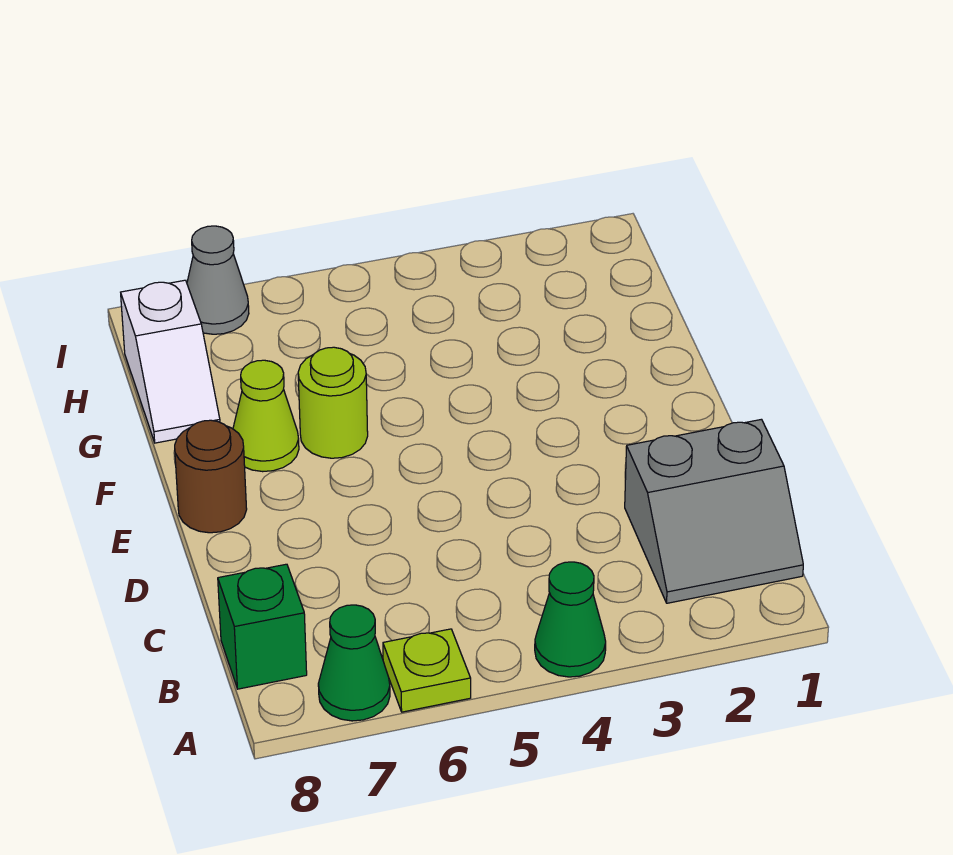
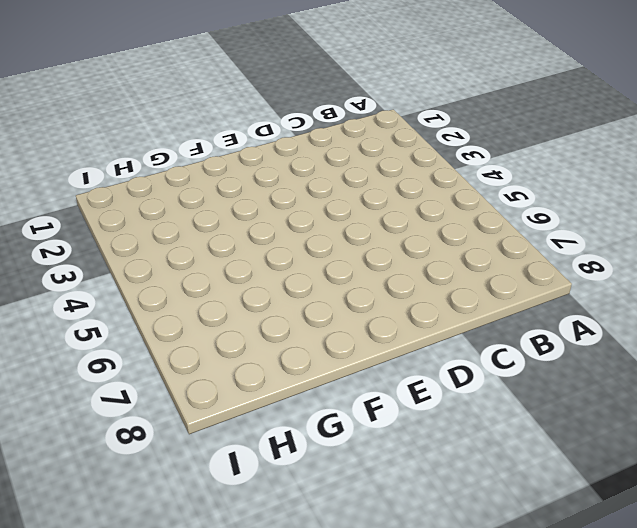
none -> green 1x1 cone [535,562,606,677]
none -> lime 1x1 plate [383,629,471,712]

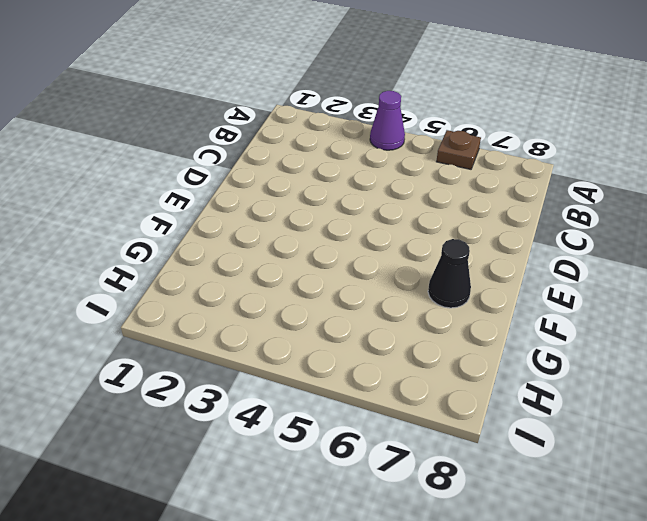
purple 1x1 cone [370,91,405,150] -> green 1x1 cone [535,562,606,677]
brown 1x1 plate [436,130,481,169] -> lime 1x1 plate [383,629,471,712]
black 1x1 cone [428,239,471,308] -> lime 1x1 cone [233,360,299,472]
none -> green 1x1 cone [318,605,390,721]
none -> grey 2x2 slope [625,419,803,603]

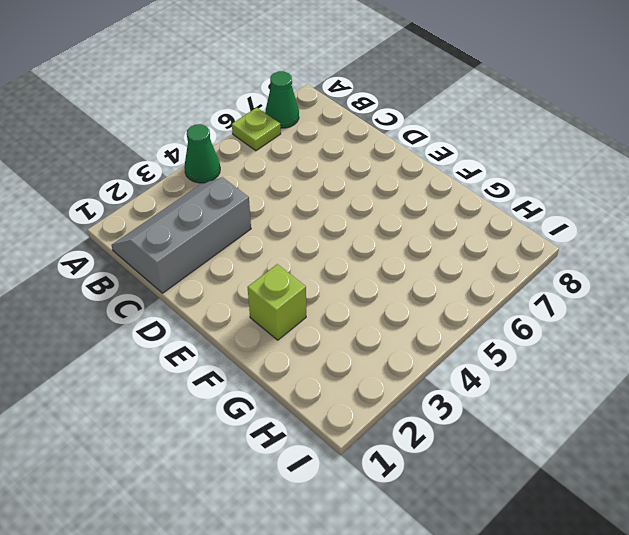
grey 2x3 slope [112,177,251,293] -> grey 2x2 slope [625,419,803,603]
lime 1x1 brick [248,264,306,340] -> none
none -> green 1x1 brick [218,564,307,689]
none -> brown 1x1 round brick [175,420,247,533]

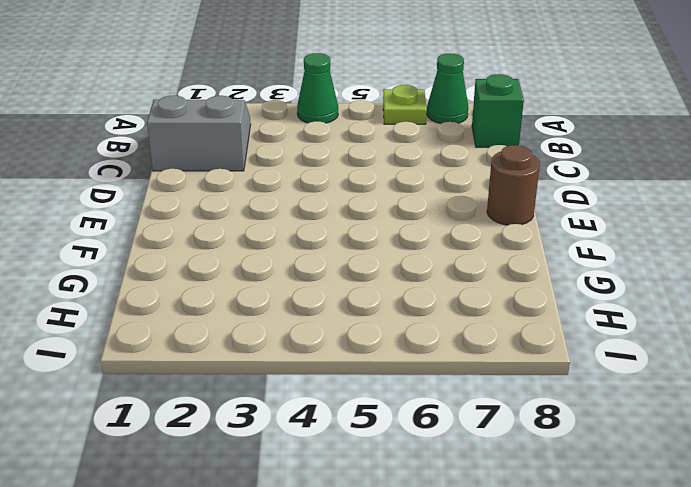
none -> lime 1x1 round brick [298,347,368,458]
none -> lime 1x1 cone [233,360,299,472]

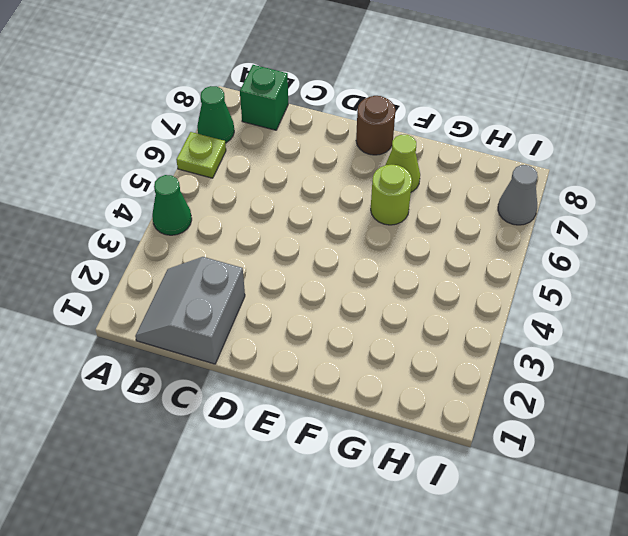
none -> white 1x2 slope [121,280,220,443]

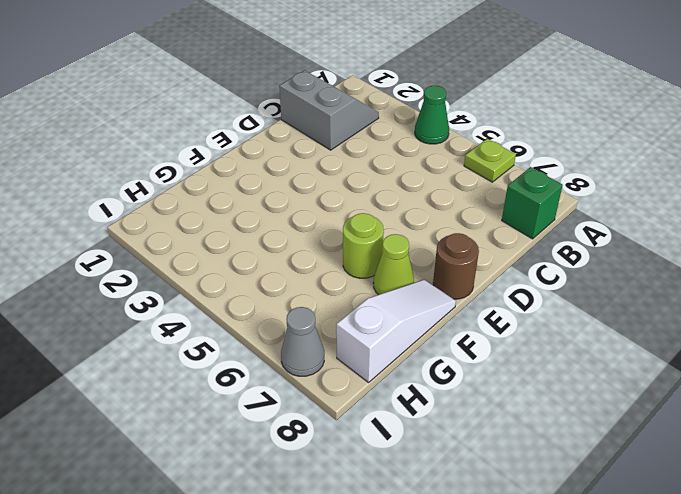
white 1x3 slope [336,280,456,382] -> white 1x2 slope [121,280,220,443]
none -> green 1x1 cone [318,605,390,721]

